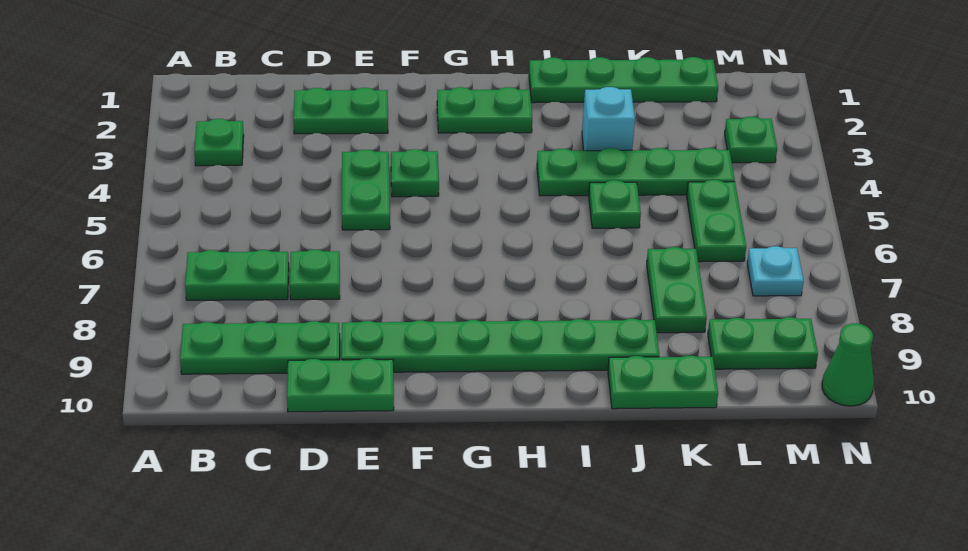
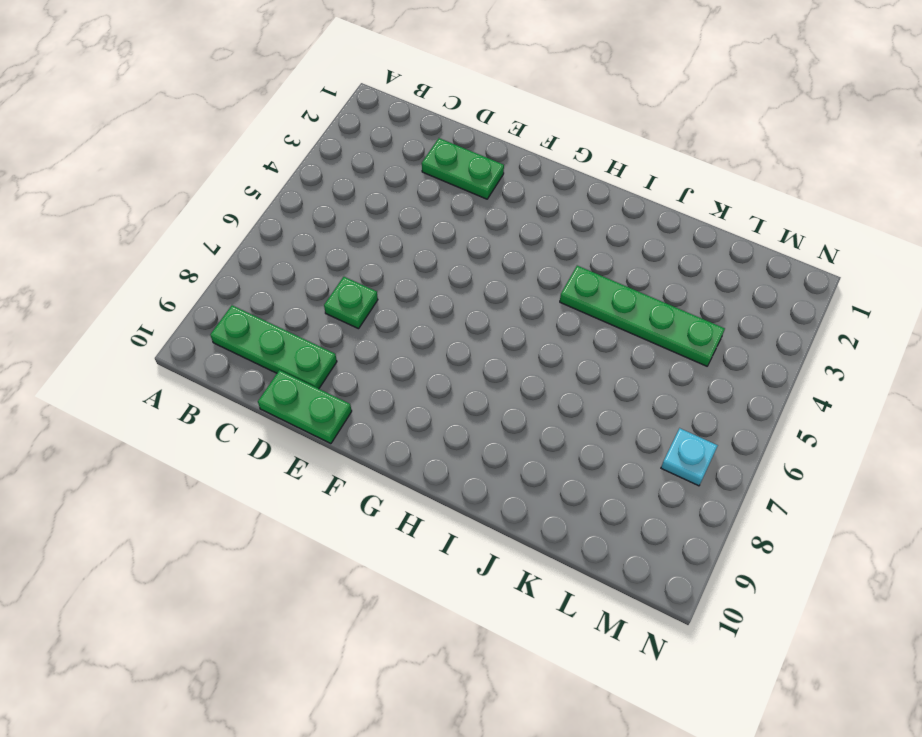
none -> green 1x1 plate [195,119,244,166]
none -> green 1x2 plate [185,250,289,300]
none -> green 1x2 plate [342,150,390,230]

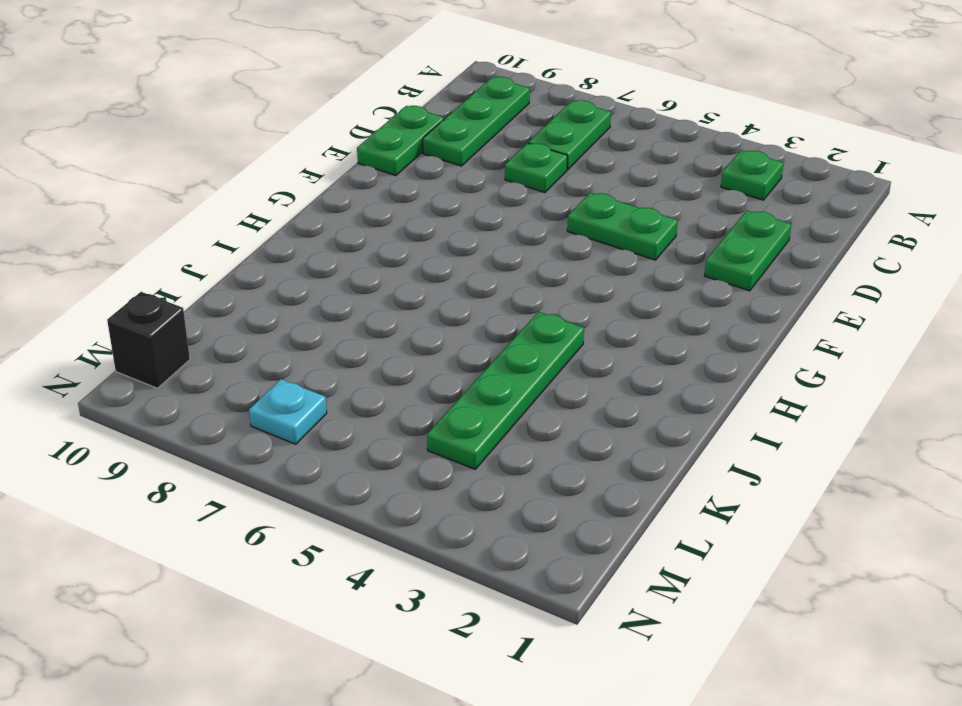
black 1x1 brick [107,292,190,388] -> none
none -> green 1x6 plate [342,319,659,372]
none -> green 1x1 plate [391,149,439,197]
none -> green 1x2 plate [437,87,532,133]

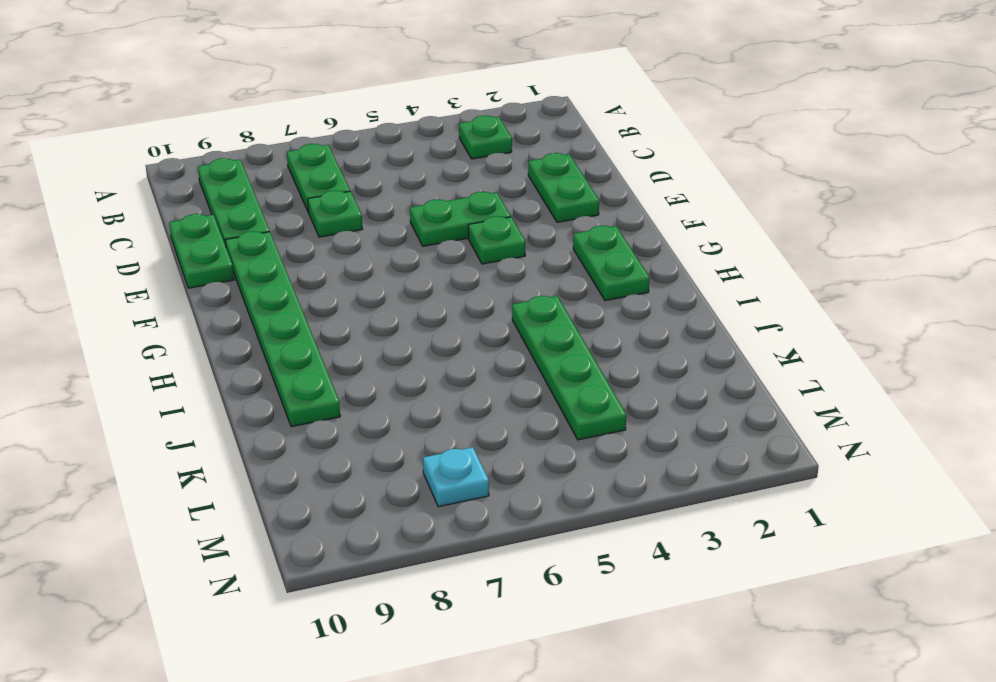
none -> green 1x4 plate [529,57,718,103]
none -> cyan 1x1 brick [582,87,635,151]
none -> green 1x1 plate [589,180,641,228]

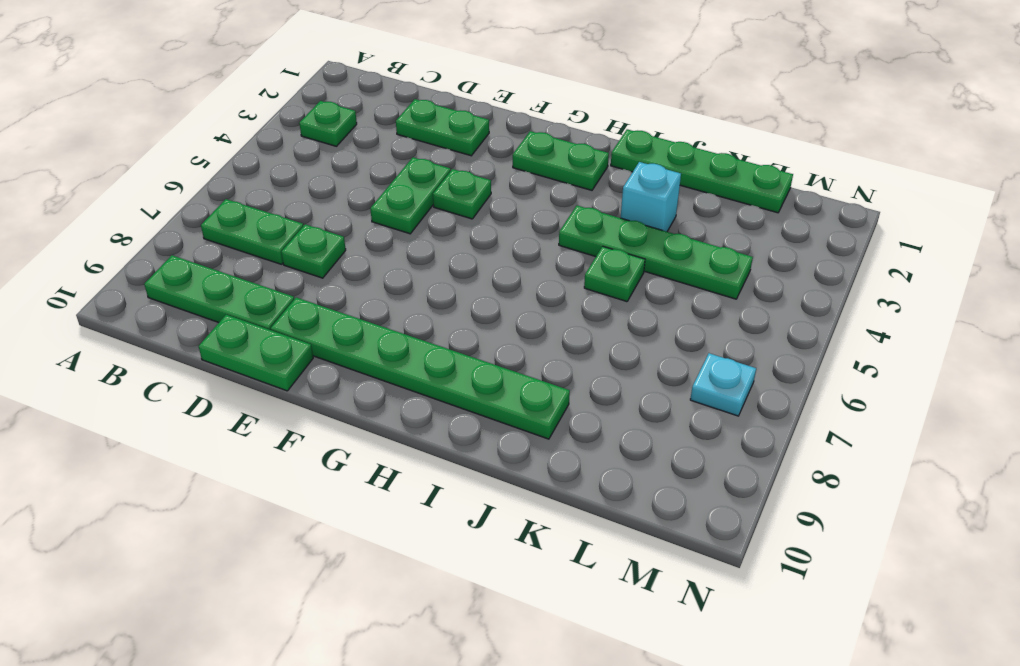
none -> green 1x2 plate [608,356,718,409]
none -> green 1x2 plate [647,247,707,333]
none -> green 1x2 plate [687,180,746,262]

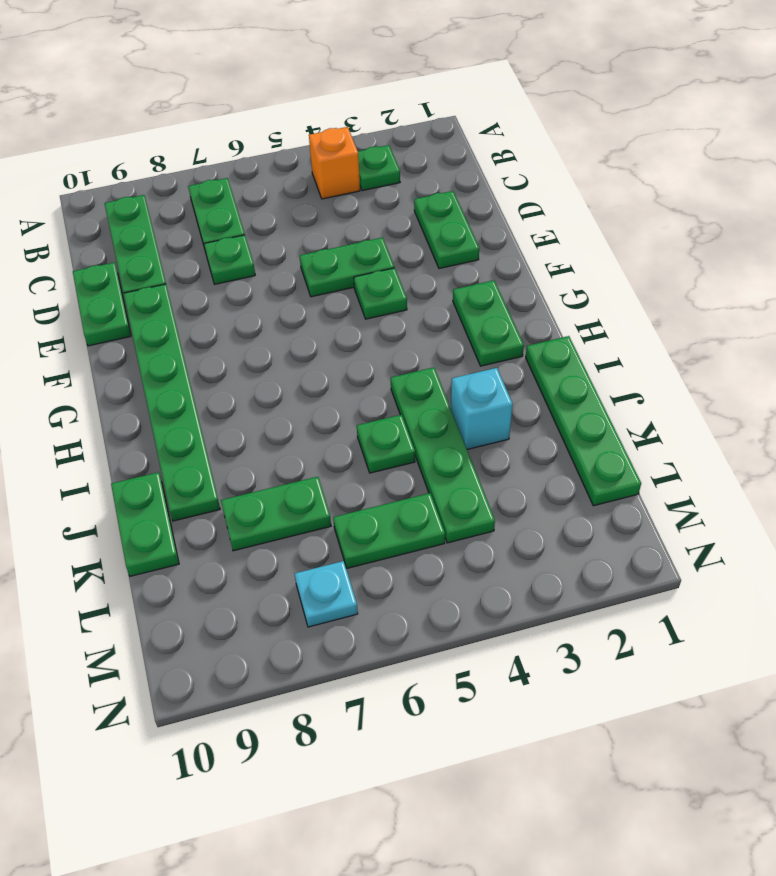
orange 1x1 brick [309,127,360,199] -> none
none -> green 1x2 plate [708,317,818,369]
none -> green 1x1 plate [725,117,777,163]
none -> green 1x1 cone [822,323,874,406]

